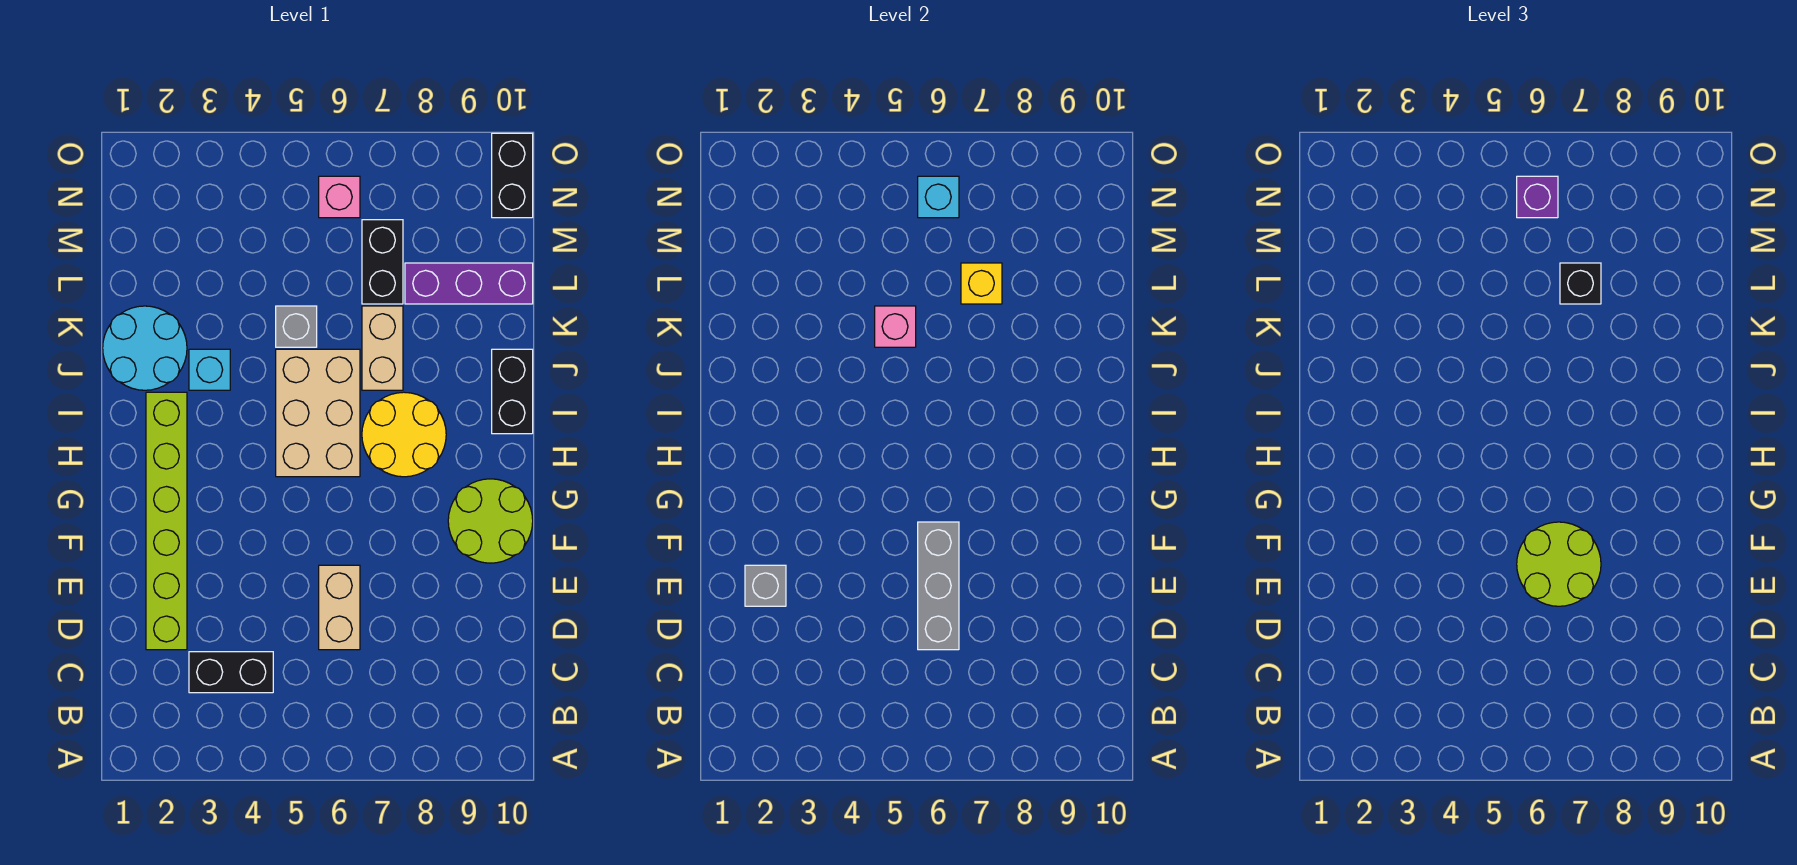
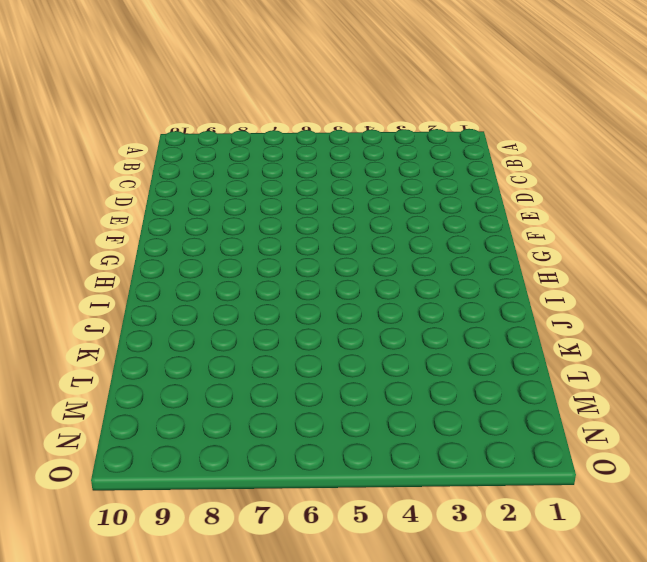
none -> black 1x2 brick [189,652,273,693]
none -> lime 1x6 brick [146,392,187,650]
none -> tan 1x2 brick [319,565,360,650]

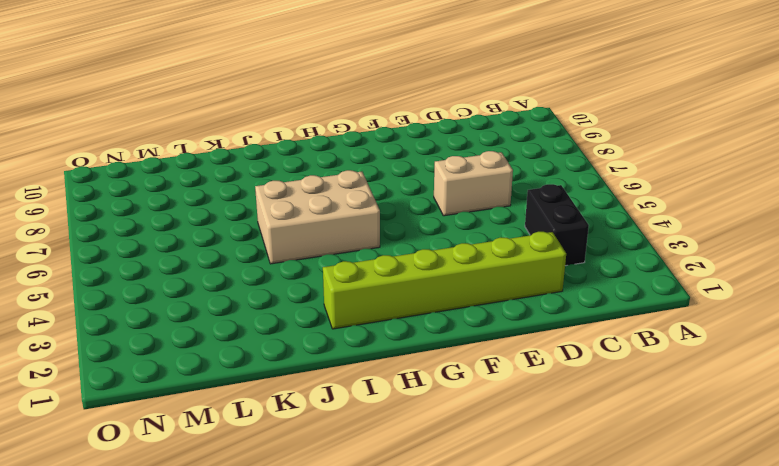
none -> lime 2x2 round brick [448,479,533,563]
none -> yellow 2x2 round brick [362,392,446,477]
none -> black 1x2 brick [492,349,533,434]

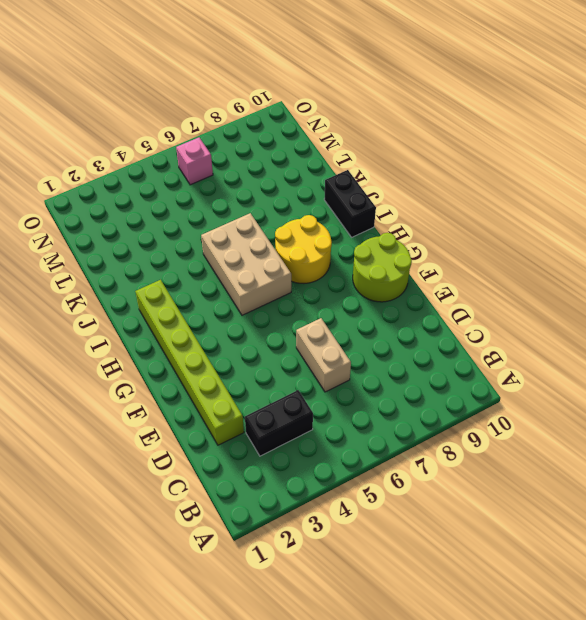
none -> cyan 2x2 round brick [103,306,187,390]
none -> cyan 1x1 brick [189,349,230,390]
none -> tan 1x2 brick [362,306,403,390]

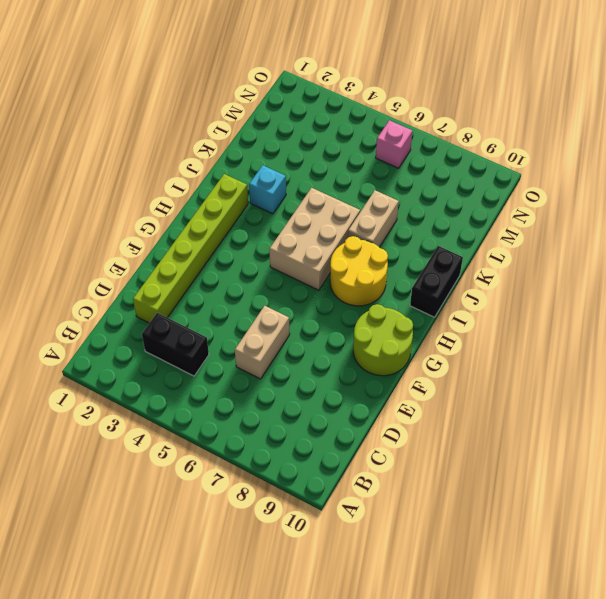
none -> cyan 2x2 round brick [103,306,187,390]
none -> grey 1x1 brick [276,306,317,347]
none -> black 1x2 brick [362,220,403,304]

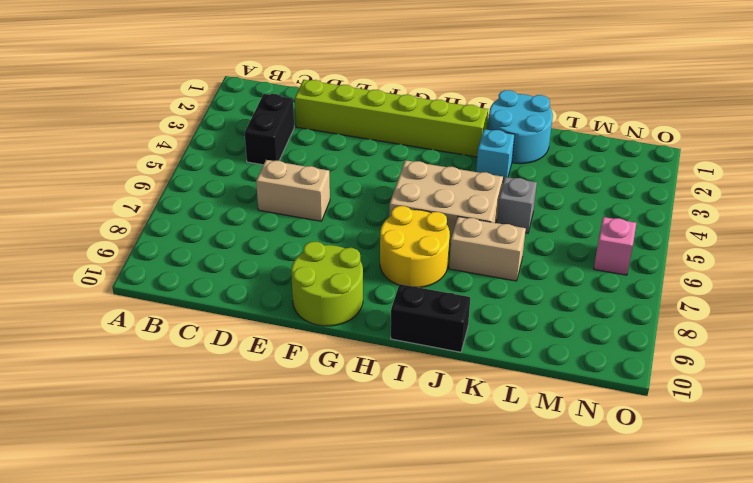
none -> black 1x2 brick [362,220,403,304]
none -> purple 1x3 brick [405,263,533,304]
none -> black 1x2 brick [492,133,533,218]

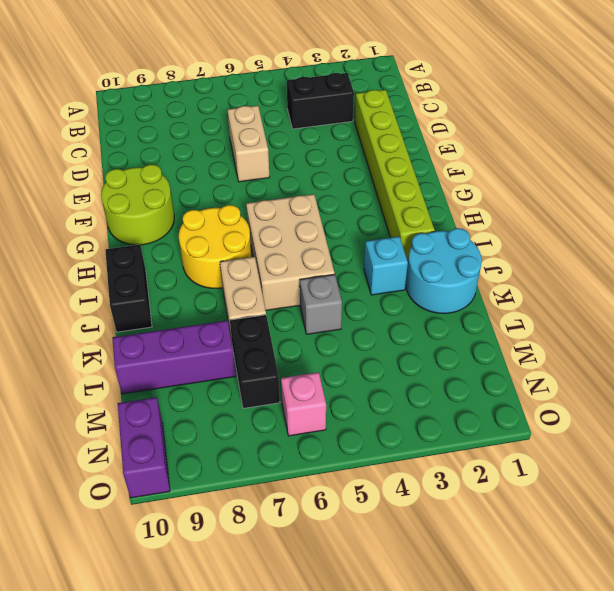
purple 1x2 brick [118,397,170,498] -> black 1x2 brick [492,133,533,218]
none -> grey 1x3 brick [918,522,959,650]
none -> grey 1x1 brick [745,565,786,606]
none -> pink 1x1 brick [875,306,916,347]

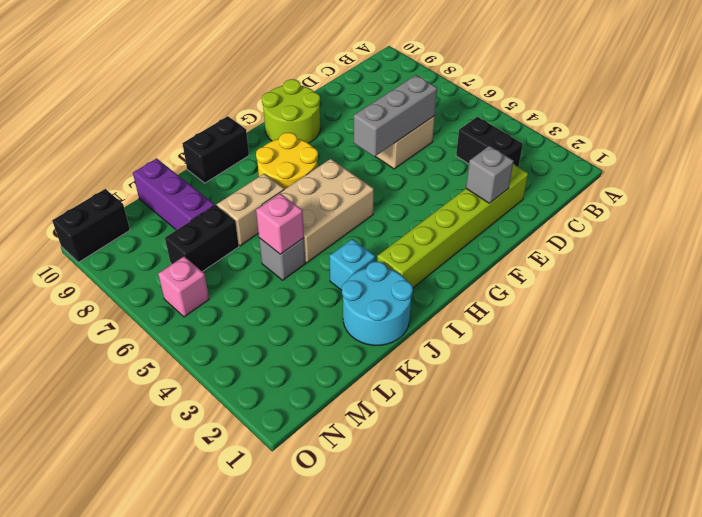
none -> yellow 1x1 brick [961,263,1002,304]
none -> cyan 1x1 brick [918,176,959,218]
none -> lime 2x2 round brick [1517,522,1601,606]

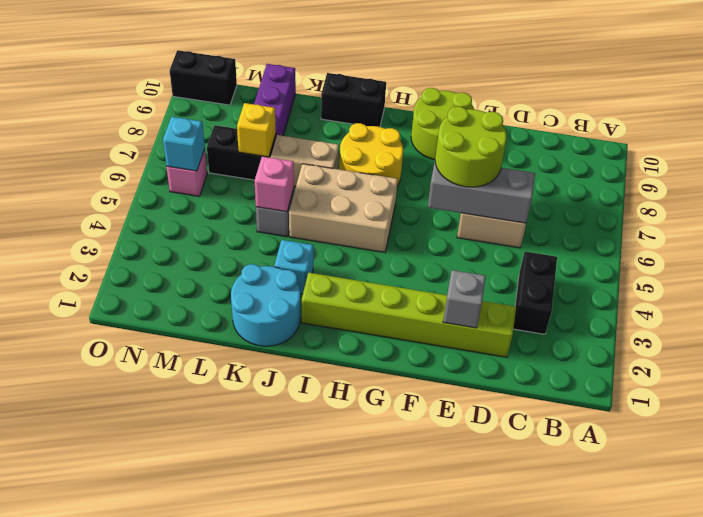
none -> black 1x1 brick [1560,263,1601,304]
none -> purple 1x1 brick [1517,176,1558,218]

